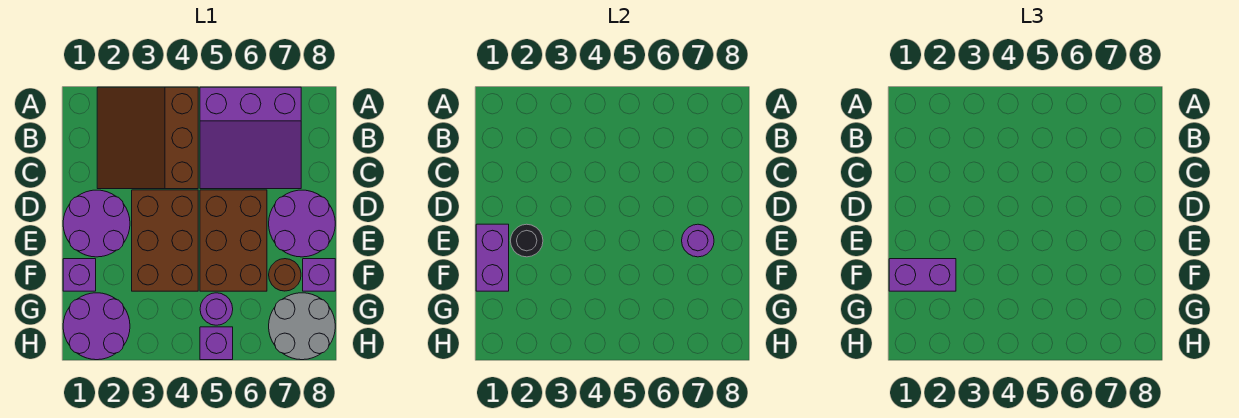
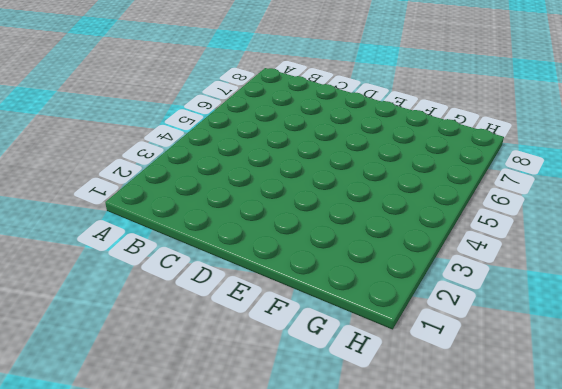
none -> brown 3x3 slope [97,87,198,189]
none -> purple 3x3 slope [200,87,301,189]
none -> purple 2x2 round brick [63,190,130,257]

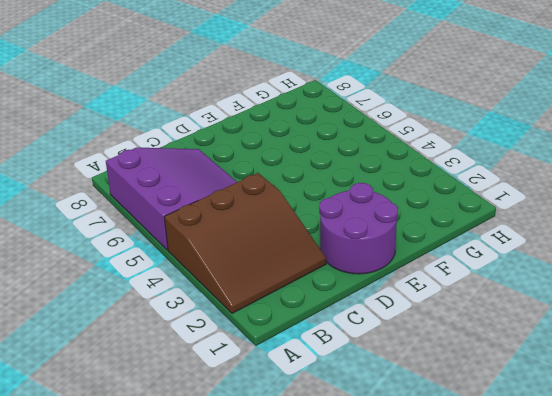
none -> brown 2x3 brick [132,190,198,291]
none -> brown 2x3 brick [200,190,267,291]
none -> purple 2x2 round brick [269,190,335,257]

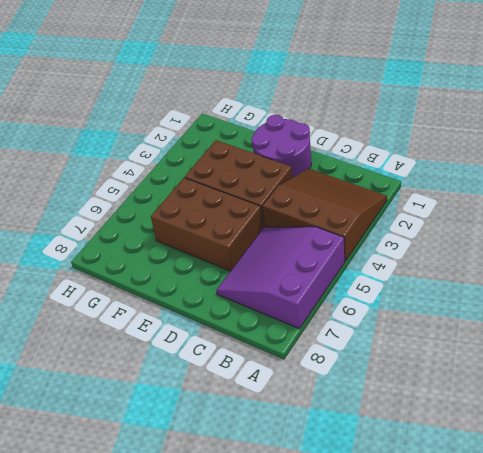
none -> purple 2x2 round brick [269,190,335,257]
none -> purple 1x1 brick [63,259,96,291]
none -> brown 1x1 round brick [269,259,301,291]

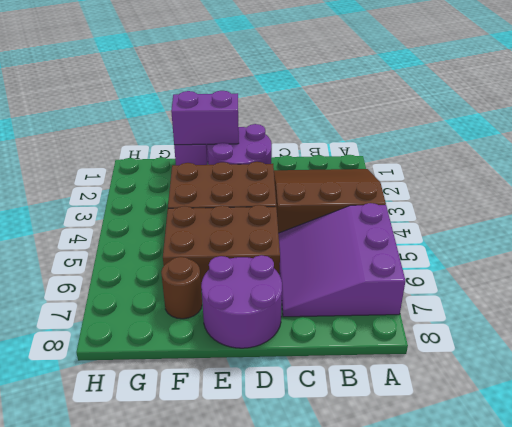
none -> purple 1x1 brick [303,259,335,291]
none -> purple 2x2 round brick [63,293,130,360]
none -> purple 1x1 round brick [200,293,233,325]

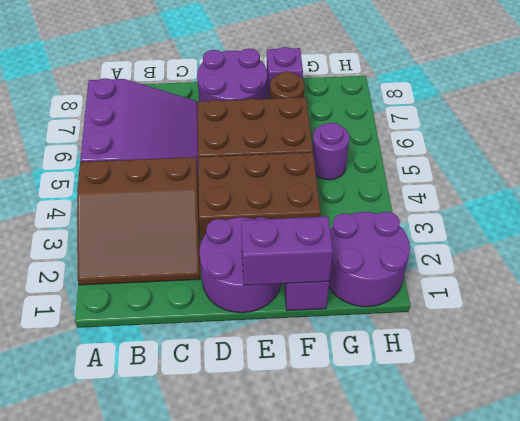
none -> grey 2x2 round brick [269,293,335,360]
none -> purple 1x1 brick [200,327,233,360]
none -> black 1x1 round brick [510,224,543,257]

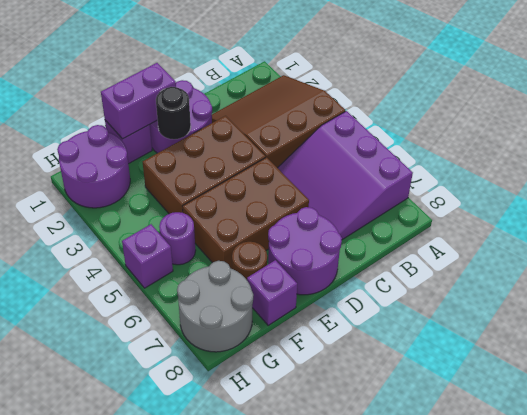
none -> purple 1x1 round brick [682,224,714,257]
none -> purple 1x2 brick [889,259,956,291]

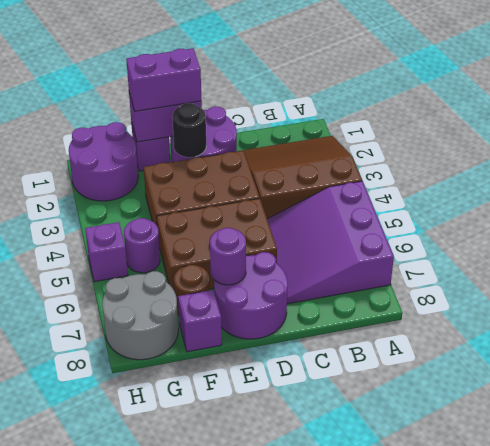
purple 1x2 brick [126,48,201,111] -> purple 1x2 brick turned to [889,259,956,291]

